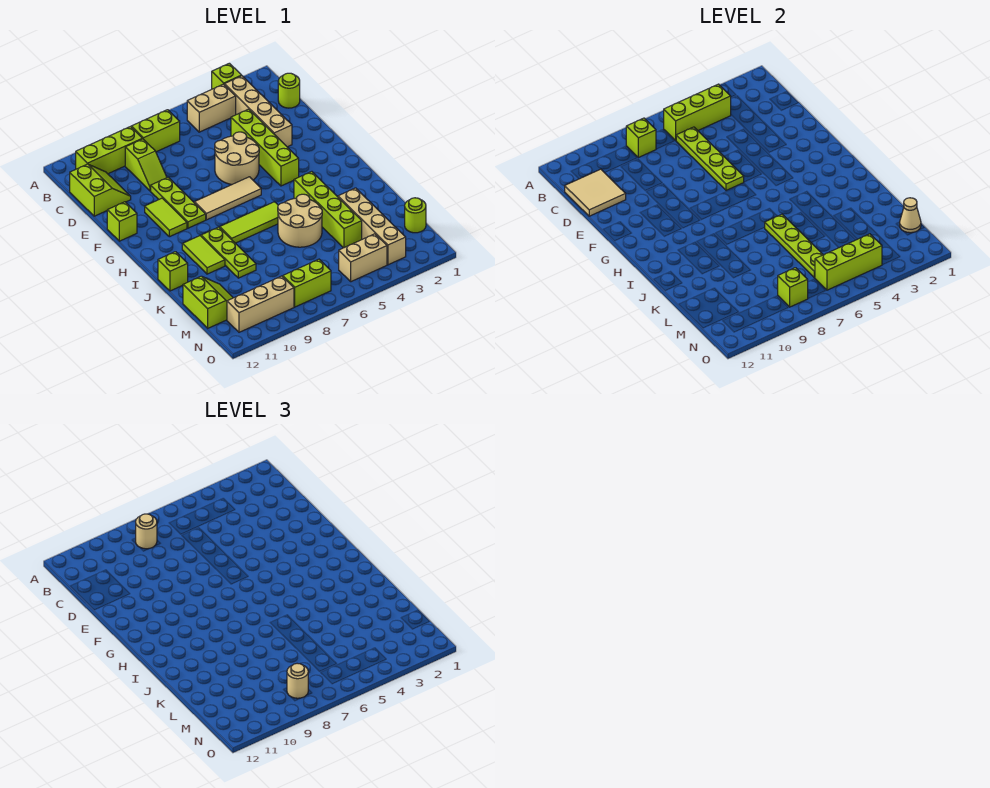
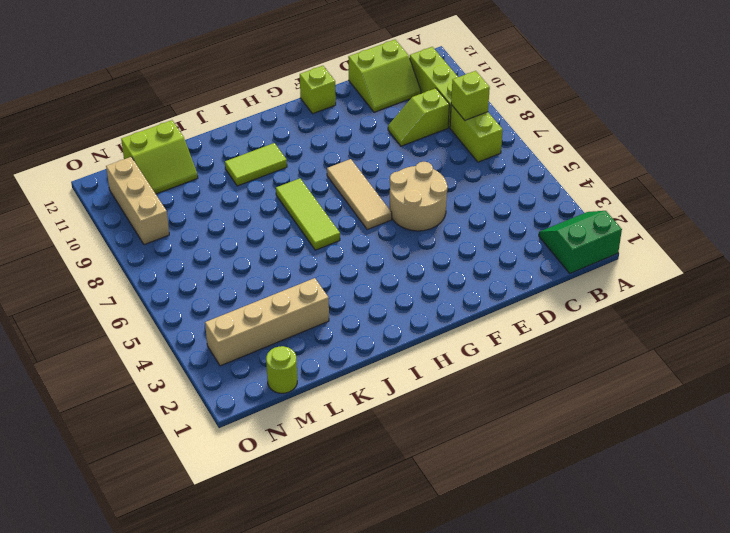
green 2x2 slope [539,211,622,273] -> none
none -> lime 1x1 brick [212,63,242,89]
none -> tan 1x4 brick [224,76,292,147]
none -> tan 1x2 brick [187,84,236,132]
none -> lime 1x1 round brick [278,73,300,108]

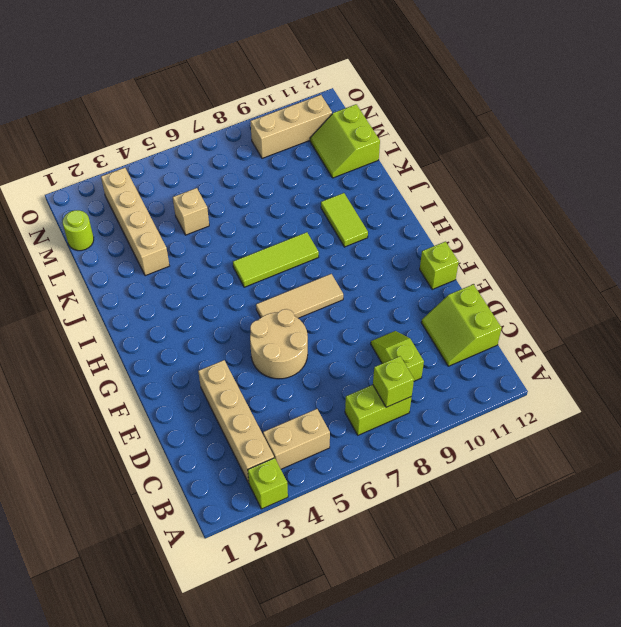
tan 1x1 brick [173,188,209,235] -> none
none -> lime 1x3 brick [76,127,142,174]
none -> lime 1x1 round brick [278,73,300,108]
none -> lime 1x4 brick [231,109,299,186]
none -> lime 1x3 plate [151,177,206,228]

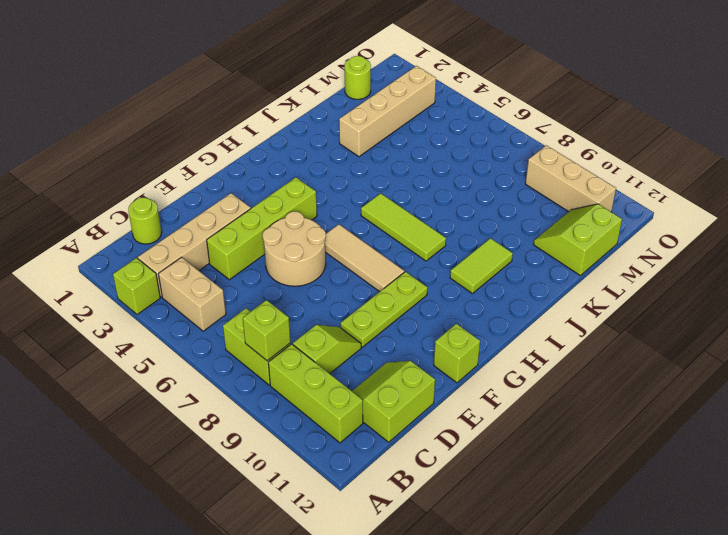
none -> lime 1x2 tile [145,198,187,237]
none -> lime 1x4 brick [294,172,362,248]
none -> lime 1x3 plate [201,227,256,278]
none -> tan 2x2 round brick [278,194,322,247]

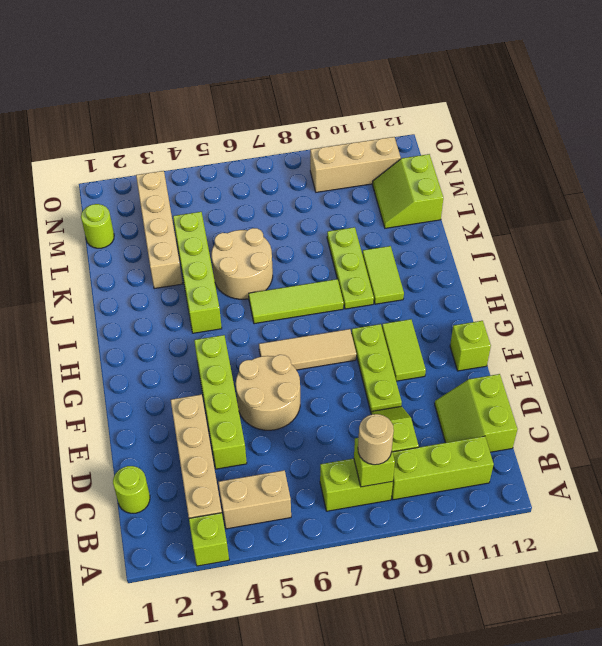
none -> lime 1x1 brick [158,252,188,291]
none -> tan 1x2 brick [339,234,387,282]
none -> lime 1x2 brick [283,259,331,307]
none -> lime 1x3 brick [664,84,731,140]

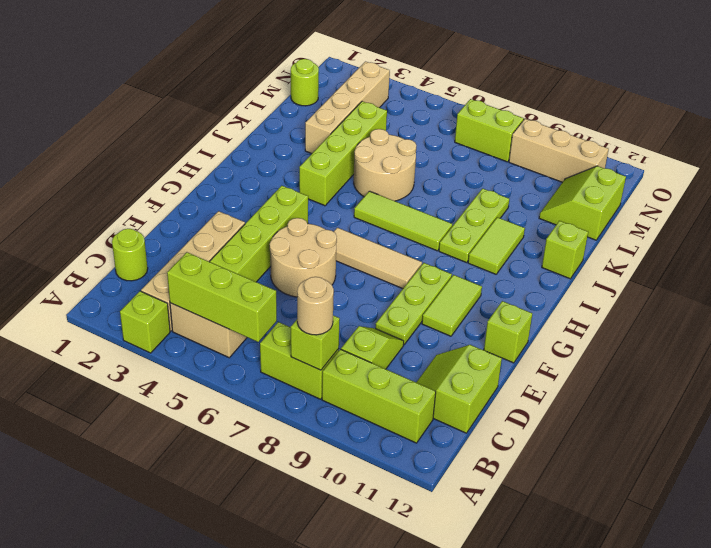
none -> tan 1x2 brick [339,234,387,282]
none -> lime 1x4 plate [676,127,744,190]
none -> tan 2x2 tile [565,169,626,216]
none -> lime 1x4 plate [765,214,823,278]

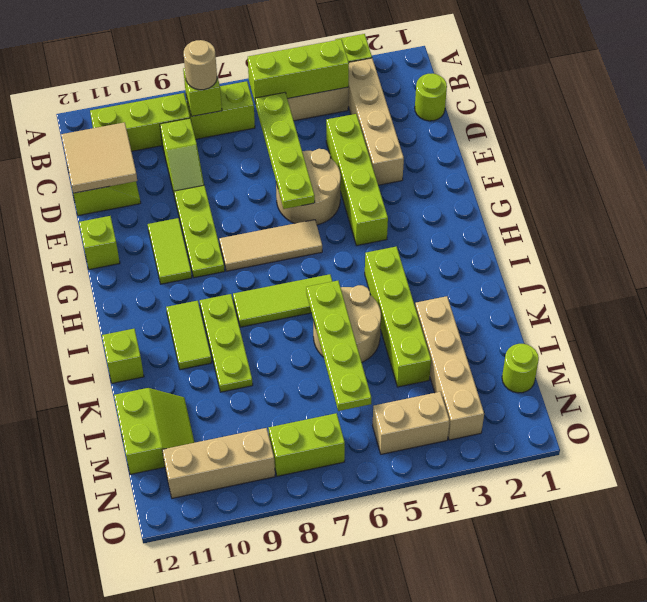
none -> tan 1x1 cone [900,198,921,233]
none -> lime 1x3 brick [815,234,882,290]
none -> lime 1x1 brick [778,268,808,307]
none -> tan 1x1 round brick [287,663,308,698]

